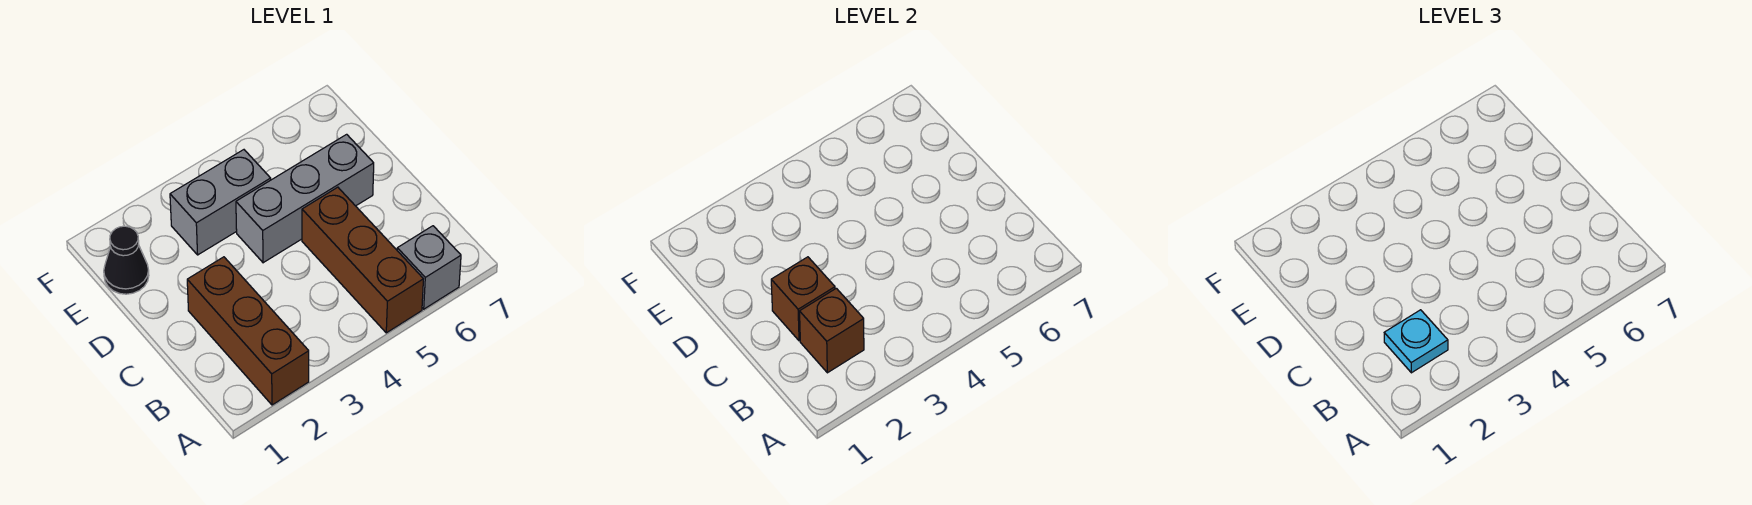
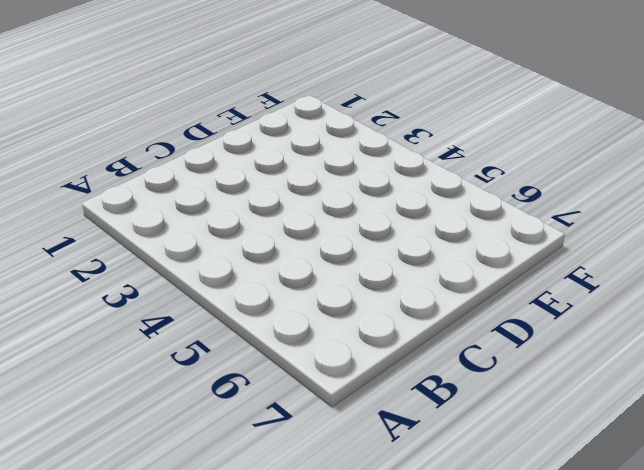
none -> brown 1x3 brick [187,257,309,405]
none -> brown 1x3 brick [302,187,423,333]

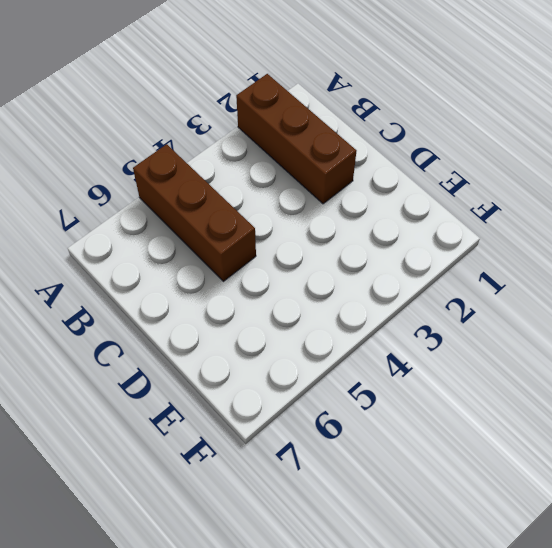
none -> grey 1x1 brick [397,226,461,309]
none -> grey 1x3 brick [236,134,374,263]

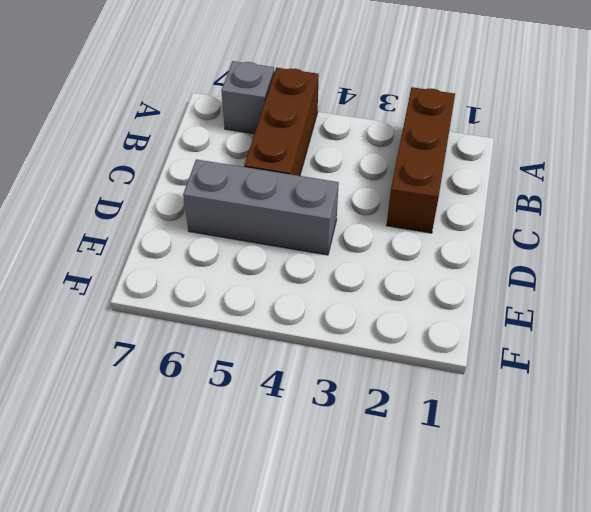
none -> black 1x1 cone [104,226,149,294]
none -> grey 1x2 brick [170,150,271,255]

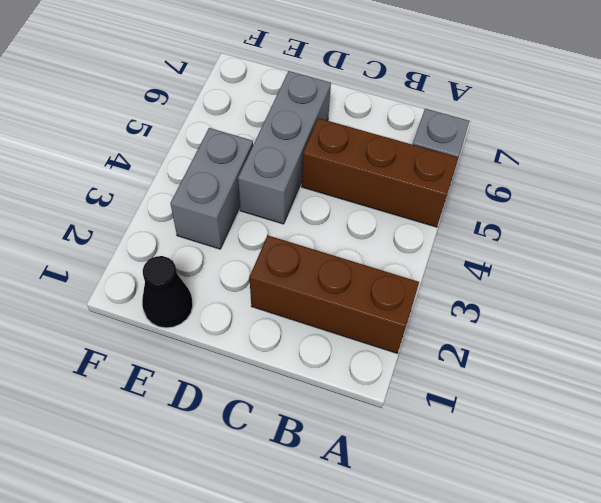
none -> brown 1x1 brick [800,288,864,373]
none -> brown 1x1 brick [771,257,835,341]

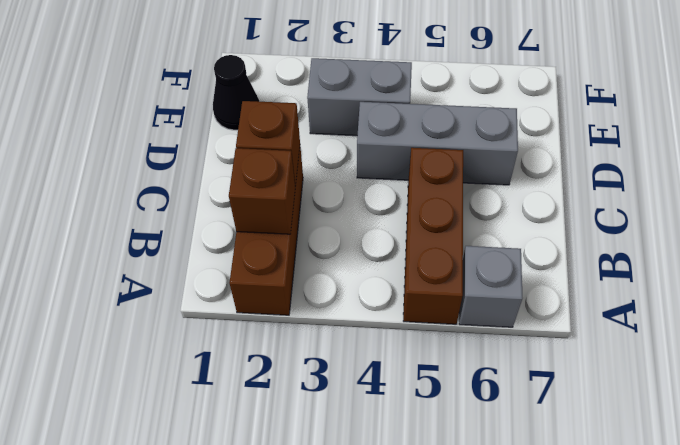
none -> cyan 1x1 plate [1384,310,1448,373]

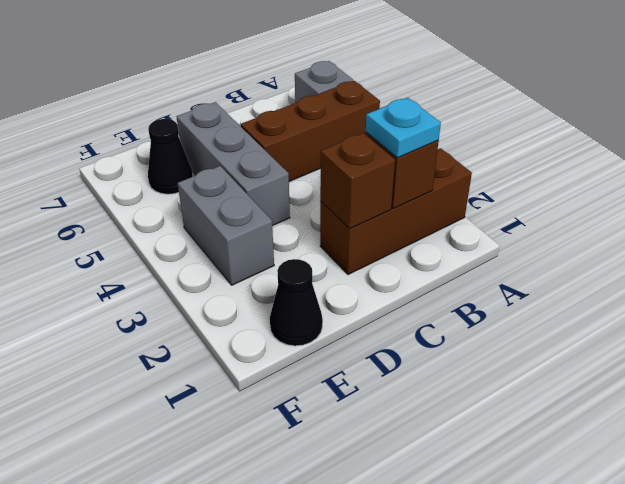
black 1x1 cone [148,119,193,194] -> none

